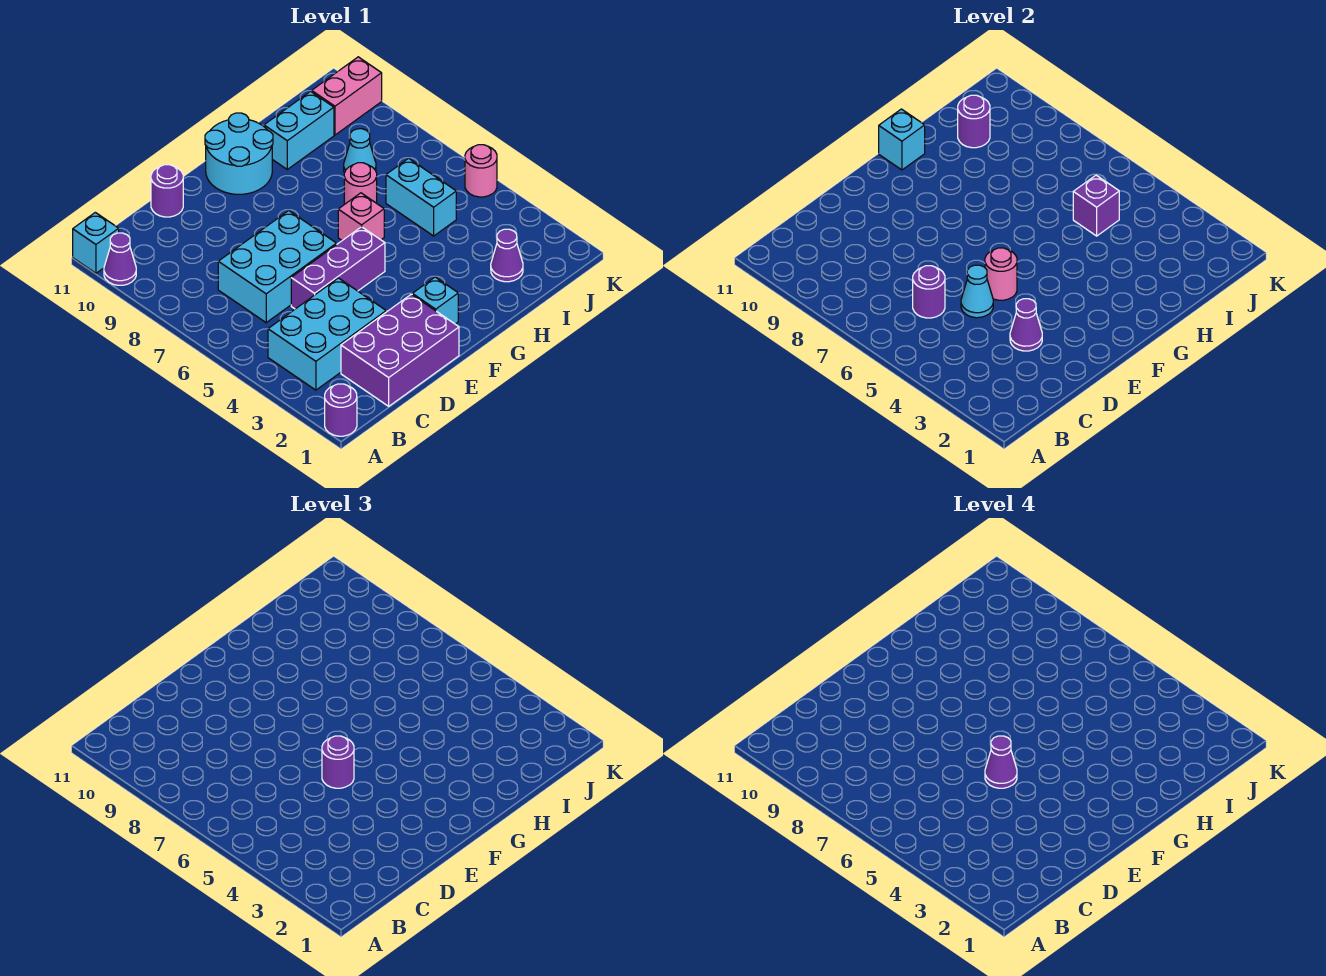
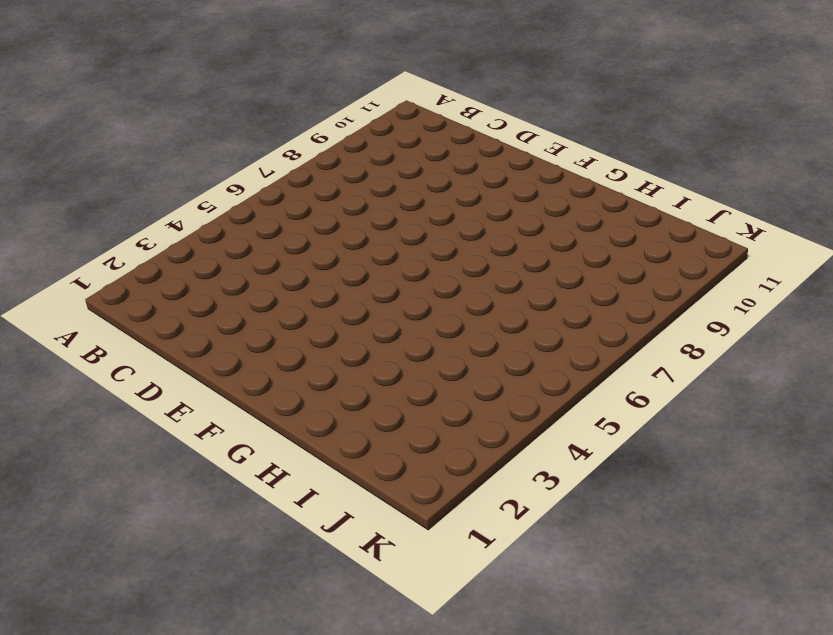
none -> purple 1x1 round brick [325,384,357,436]
none -> purple 1x1 cone [104,233,136,285]
none -> cyan 1x1 brick [73,212,119,273]

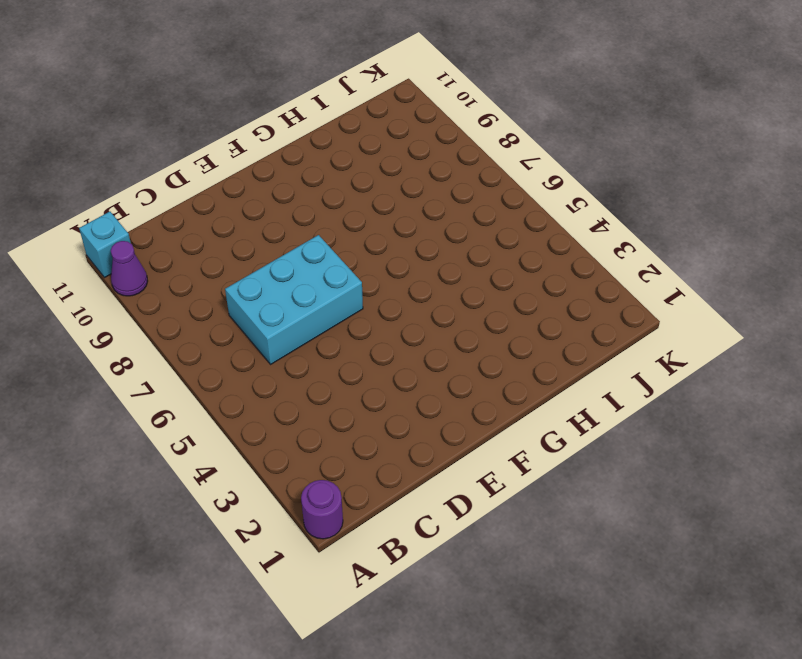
none -> cyan 2x3 brick [268,278,386,390]
none -> purple 2x3 brick [341,294,459,406]
none -> purple 1x3 brick [291,227,385,309]

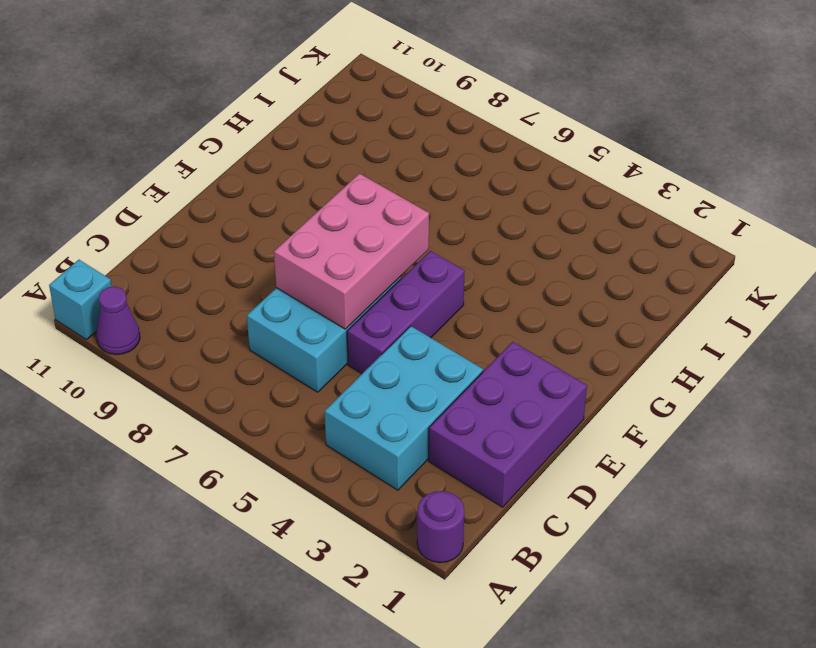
pink 2x3 brick [274,174,429,329] -> none
none -> purple 1x1 round brick [151,165,183,217]
none -> cyan 1x1 brick [412,277,458,324]
none -> cyan 2x2 round brick [205,113,273,194]

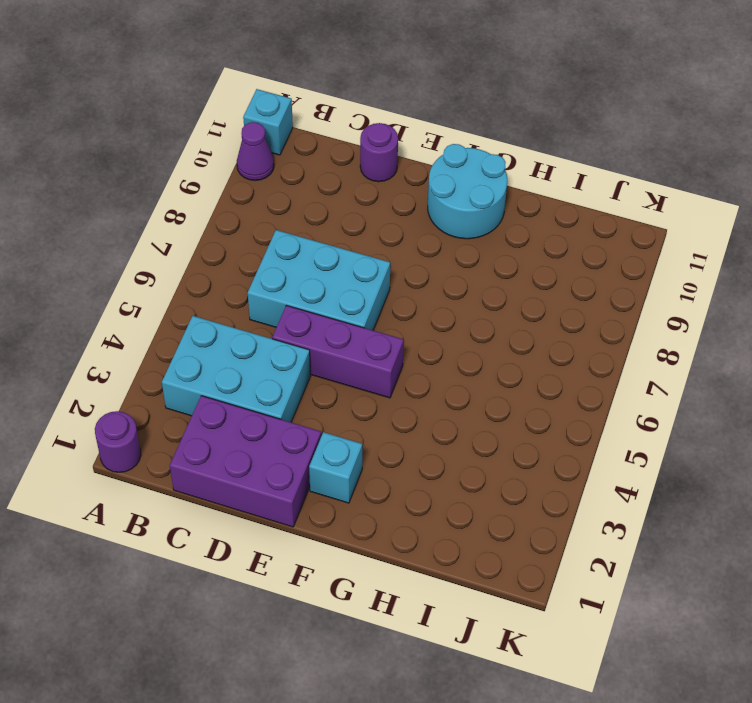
none -> pink 1x1 brick [338,193,384,240]
none -> pink 1x1 round brick [344,163,377,204]
none -> cyan 1x2 brick [264,91,334,169]

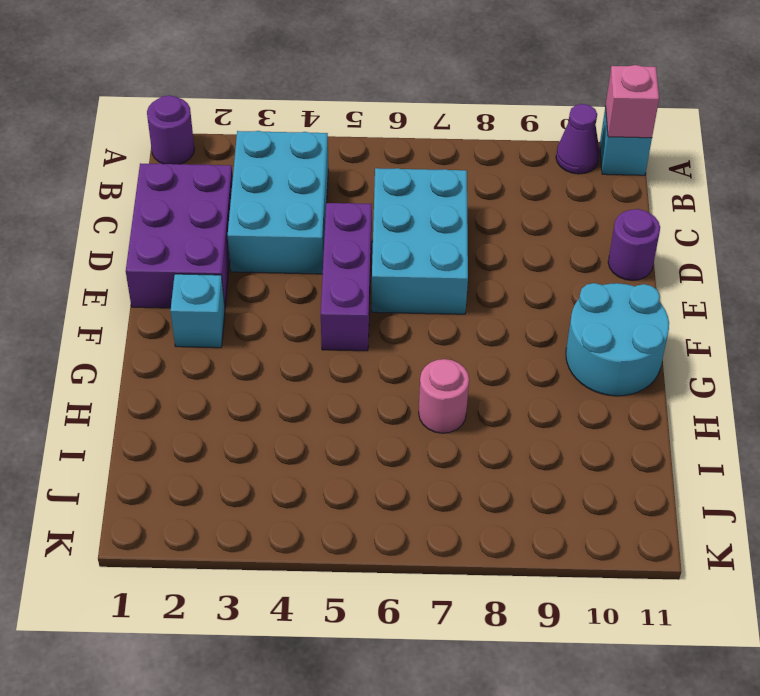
pink 1x1 brick [606,65,659,138] -> pink 1x1 brick moved to [338,193,384,240]
none -> cyan 1x2 brick [264,91,334,169]
none -> purple 1x1 cone [491,229,523,282]
none -> cyan 1x2 brick [386,158,456,236]

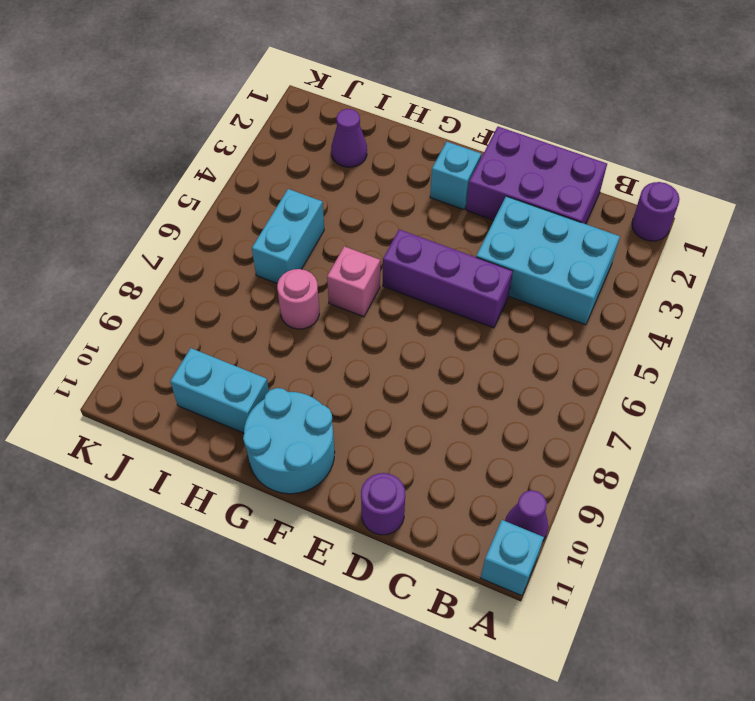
none -> cyan 2x3 brick [218,211,337,323]
none -> cyan 1x1 cone [344,129,376,173]
none -> pink 1x2 brick [312,57,382,135]

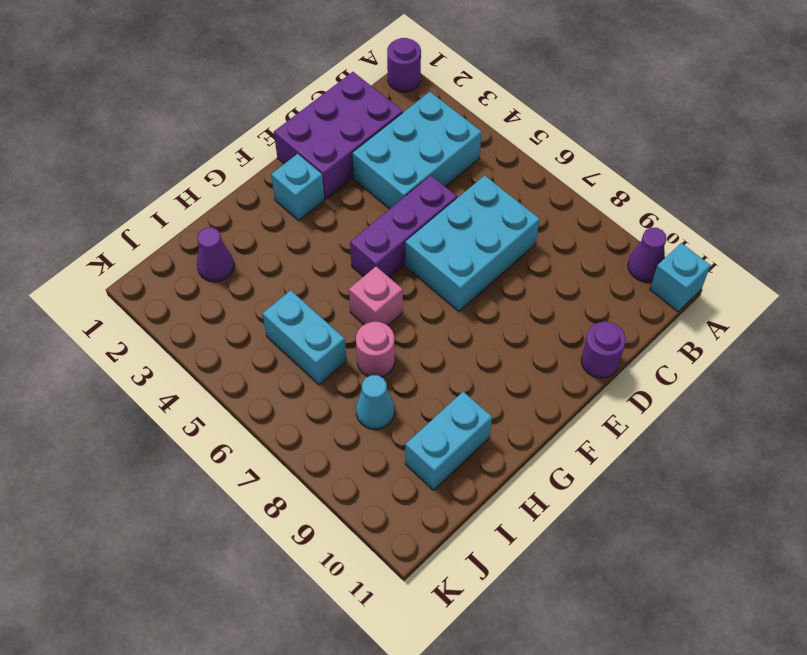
none -> cyan 2x2 round brick [205,113,273,194]
none -> pink 1x2 brick [312,57,382,135]
none -> pink 1x1 round brick [465,145,497,197]

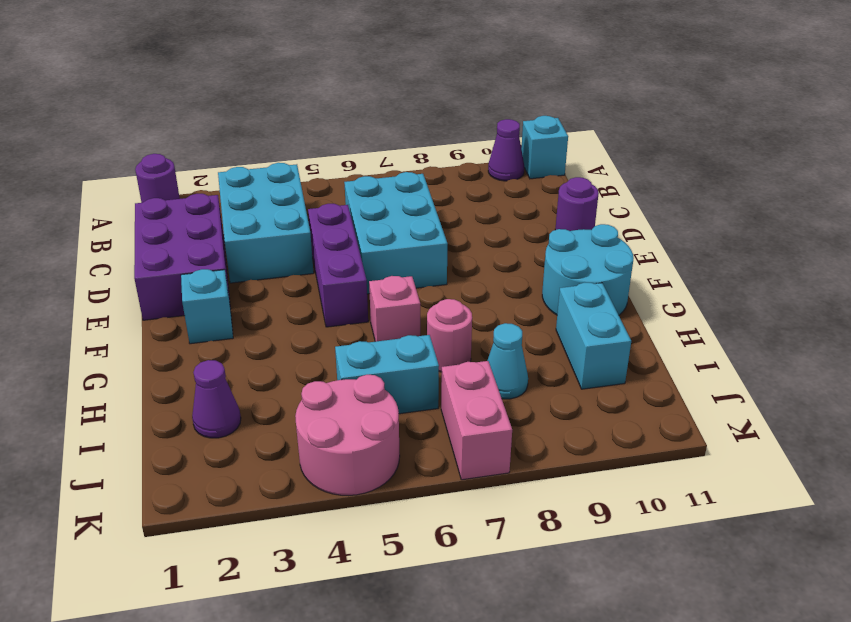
pink 2x2 round brick [295,375,400,496] -> pink 1x1 round brick [465,145,497,197]
pink 1x2 brick [441,361,512,480] -> pink 1x2 brick moved to [312,57,382,135]
none -> purple 1x1 round brick [913,266,945,318]
none -> purple 1x1 cone [1010,299,1042,351]
none -> cyan 1x1 cone [961,265,993,318]

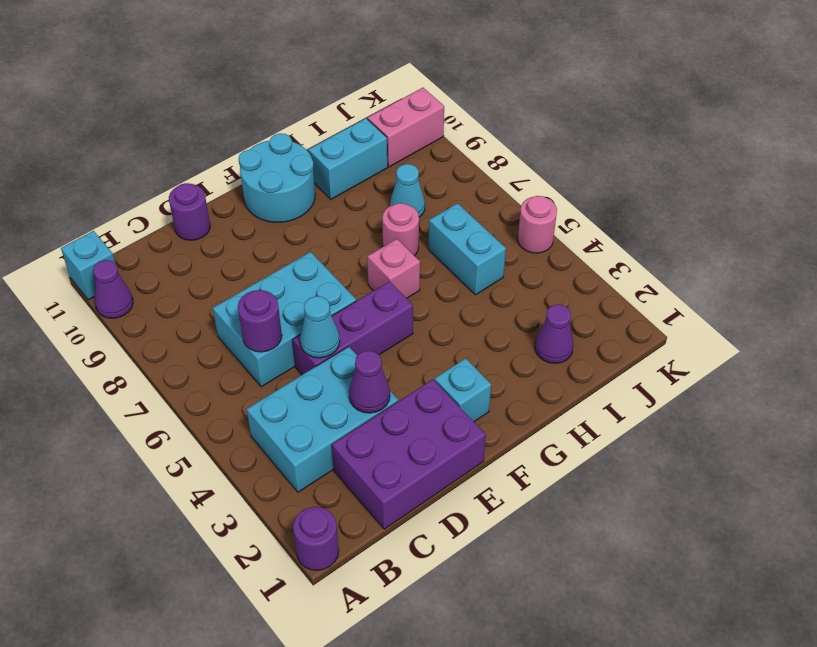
none -> pink 1x1 round brick [985,248,1017,300]
none -> cyan 1x1 brick [879,109,925,170]
none -> purple 1x1 brick [1073,175,1119,236]

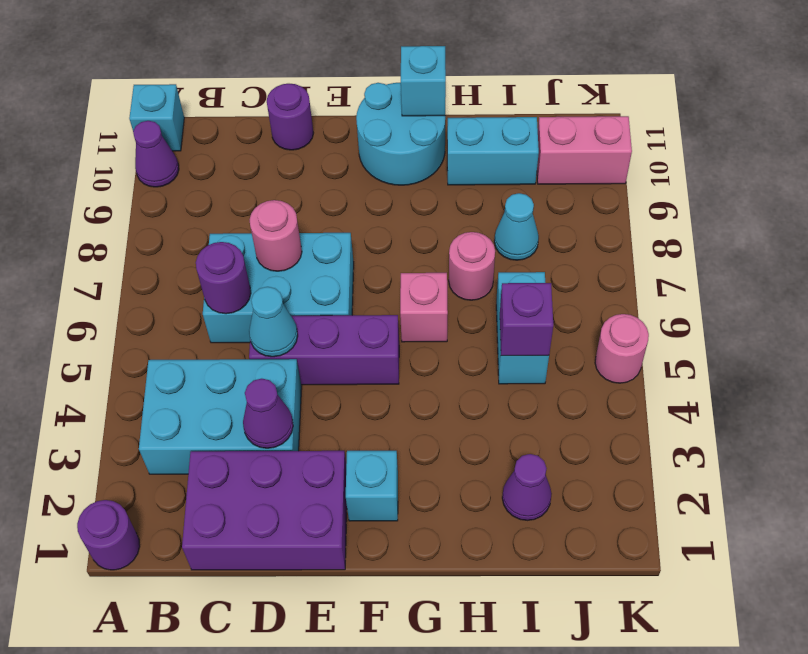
pink 1x1 round brick [250,200,302,271] -> pink 1x1 round brick moved to [985,248,1017,300]
none -> purple 1x1 round brick [958,95,990,148]
none -> purple 1x1 round brick [322,736,354,788]
none -> purple 1x1 cone [985,736,1017,788]

